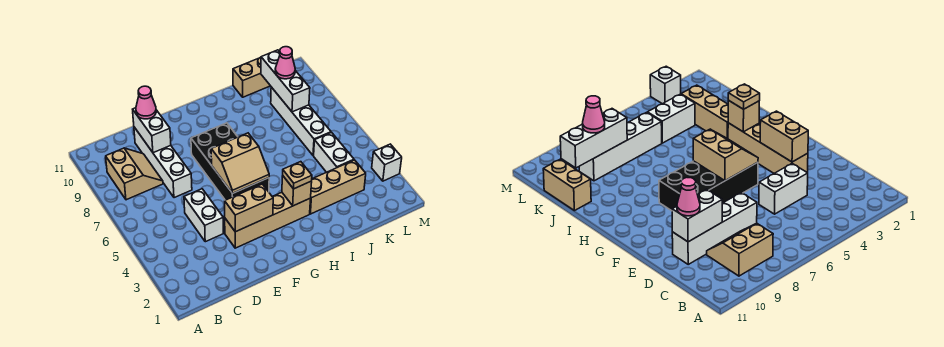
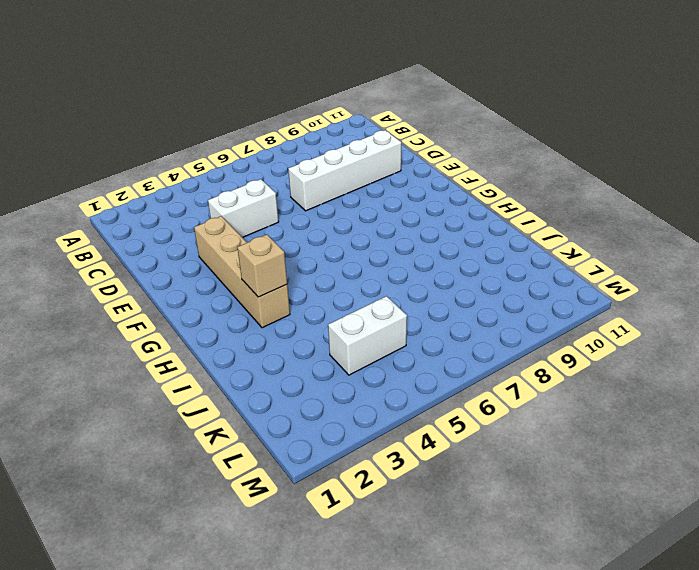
none -> tan 2x2 slope [106,148,163,200]
none -> black 2x4 brick [191,123,269,200]
none -> tan 1x3 brick [310,160,366,214]

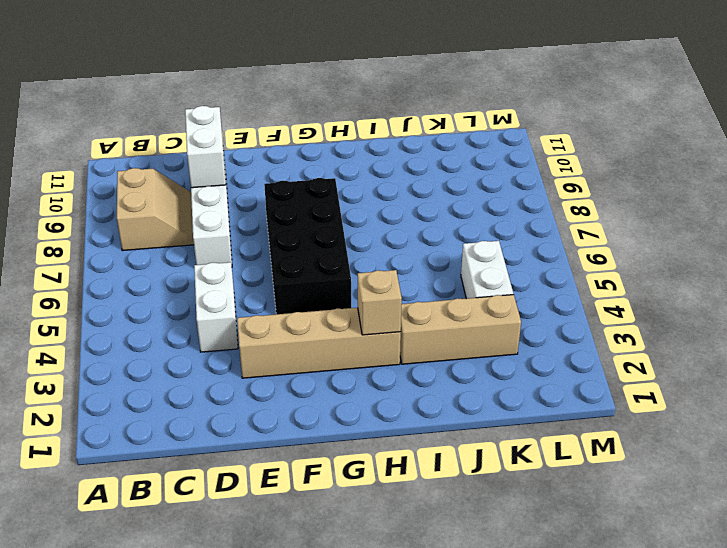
none -> tan 1x2 brick [233,58,270,97]
none -> white 1x4 brick [271,87,331,156]
none -> white 1x1 brick [372,144,402,181]

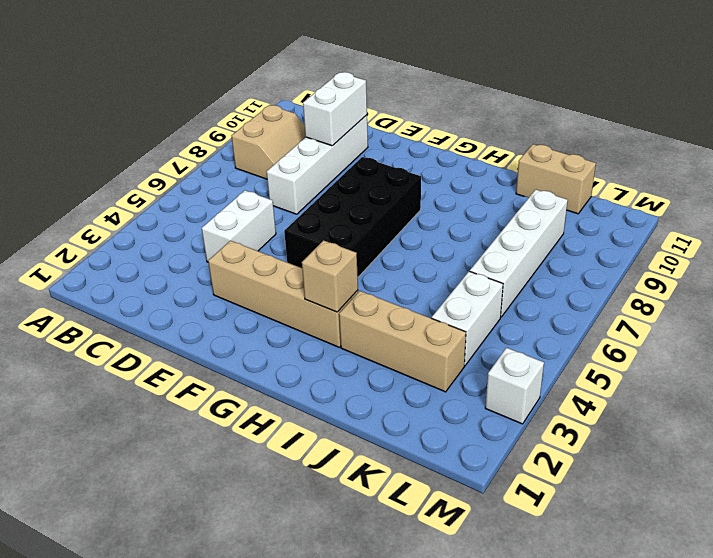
none -> tan 1x2 brick [225,184,273,232]
none -> tan 2x2 slope [211,133,269,194]
none -> white 1x3 brick [261,50,310,112]

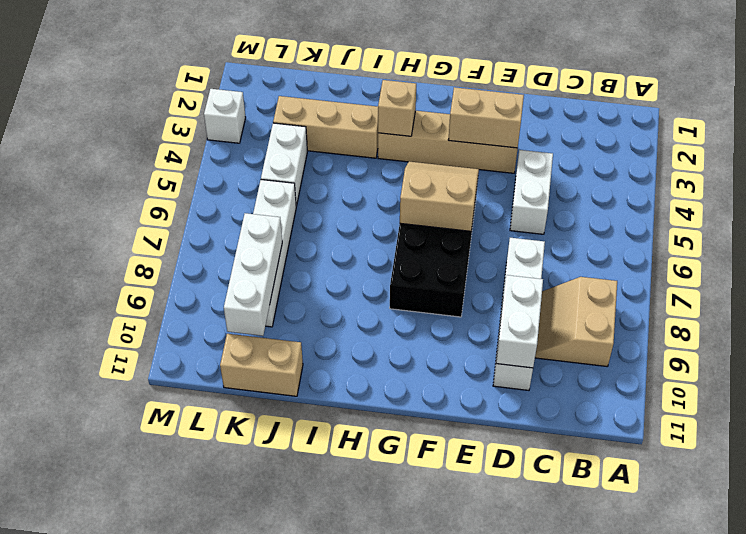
none -> pink 1x1 cone [136,86,156,119]
none -> tan 1x1 plate [283,162,312,189]
none -> pink 1x1 cone [275,47,295,79]

